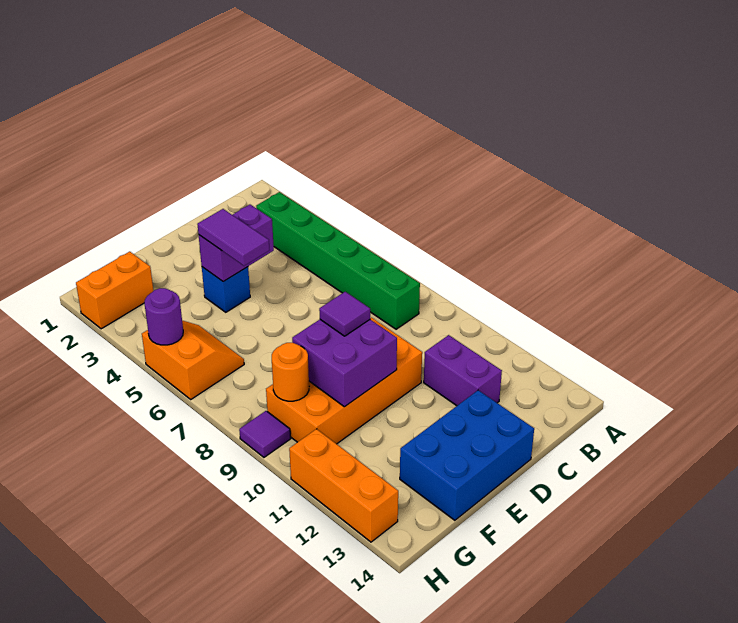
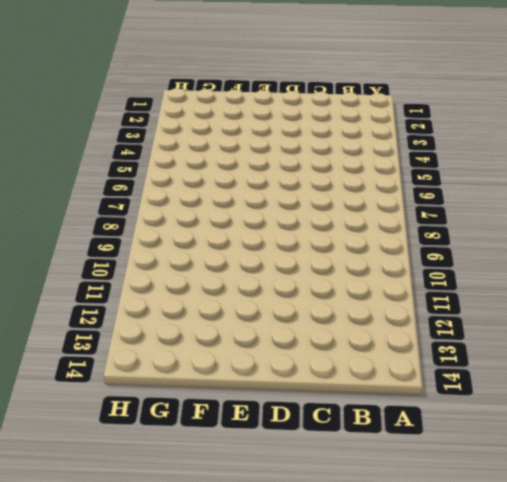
none -> green 1x6 brick [256,192,420,329]
none -> purple 1x2 brick [424,335,502,406]
none -> orange 2x4 brick [266,318,422,444]

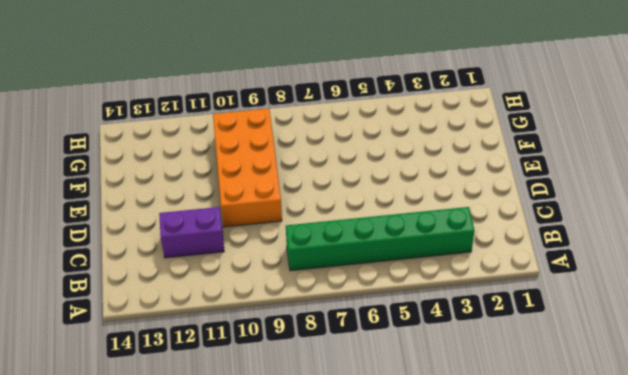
none -> blue 2x3 brick [400,390,534,520]
none -> blue 1x1 brick [202,267,250,312]
none -> orange 1x2 brick [76,252,153,329]

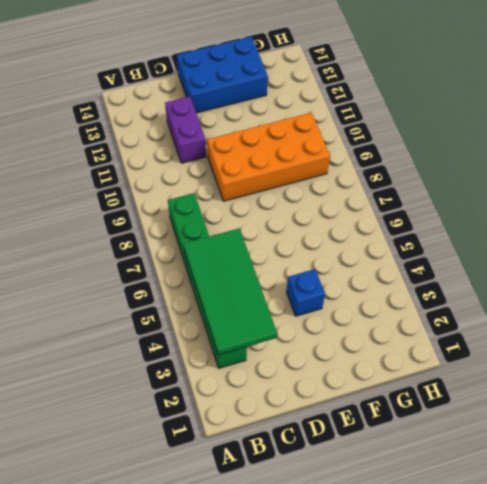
green 2x4 tile [183,229,277,355] -> none
none -> orange 1x2 brick [76,252,153,329]
none -> orange 2x2 slope [142,321,244,399]
none -> purple 1x1 tile [239,411,291,457]

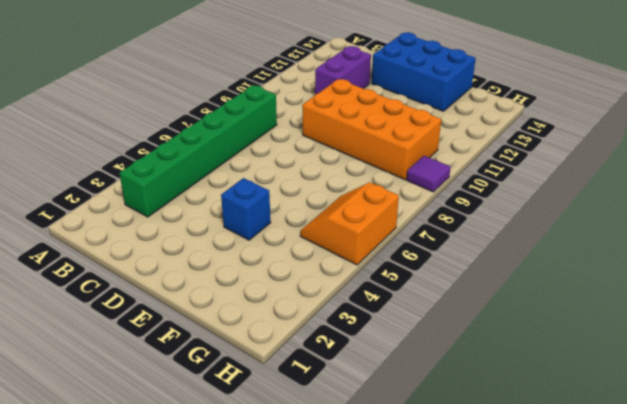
none -> orange 1x2 brick [76,252,153,329]
none -> orange 1x3 brick [289,429,398,542]
none -> purple 1x2 brick [199,205,274,282]

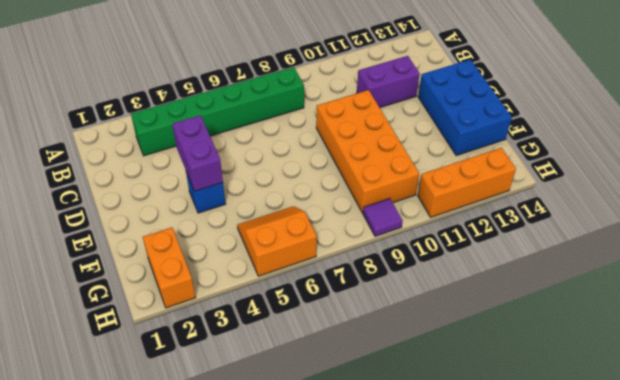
none -> purple 2x2 brick [292,320,397,407]
none -> orange 1x1 round brick [272,343,309,401]
none -> purple 1x1 round brick [144,288,183,345]

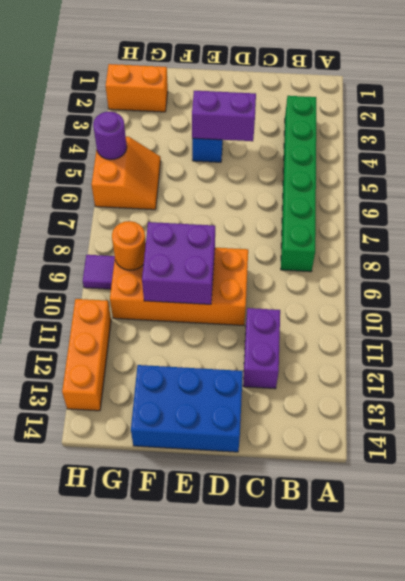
none -> purple 1x2 tile [197,209,269,266]
none -> purple 1x1 tile [319,292,370,336]

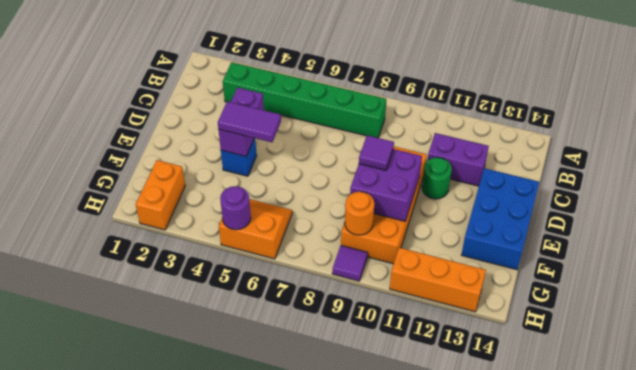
green 1x1 round brick [422,157,452,199] -> none

